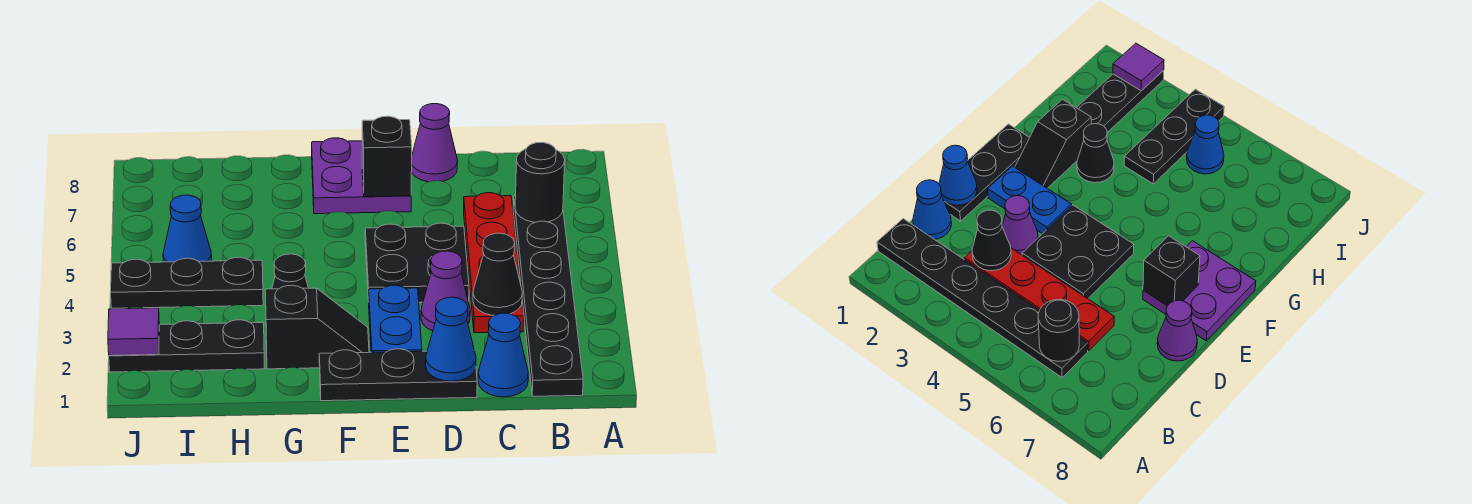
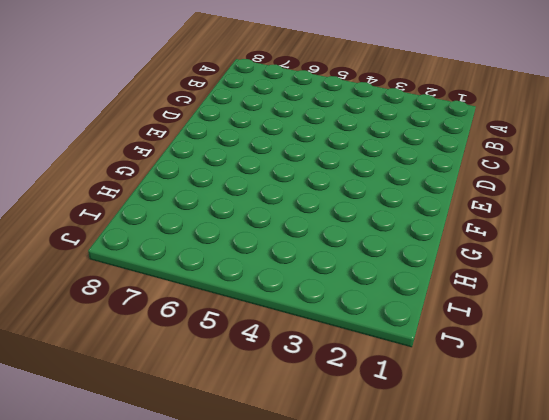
none -> black 1x6 plate [513,196,583,396]
none -> blue 1x1 cone [478,313,528,397]
none -> red 1x4 plate [464,193,524,333]

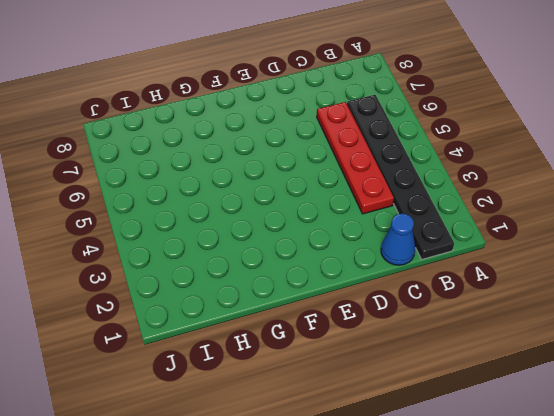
none -> black 1x3 plate [319,349,477,401]
none -> purple 1x1 cone [421,251,470,331]
none -> black 2x2 plate [365,223,469,302]

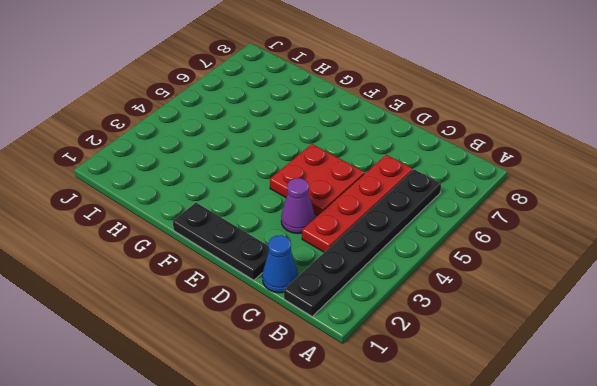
red 2x2 plate [270,144,365,216] -> black 2x2 plate [365,223,469,302]
none -> purple 1x1 cone [411,104,458,182]
none -> blue 1x2 plate [369,285,422,352]
none -> purple 2x2 plate [312,138,411,214]

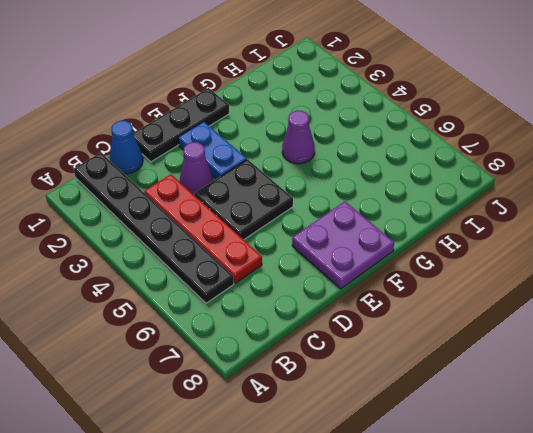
purple 1x1 cone [282,111,315,164] -> purple 1x1 cone moved to [411,104,458,182]
none -> black 1x2 slope [266,285,369,369]
none -> black 1x1 cone [272,254,308,289]
none -> black 1x3 plate [109,320,265,372]

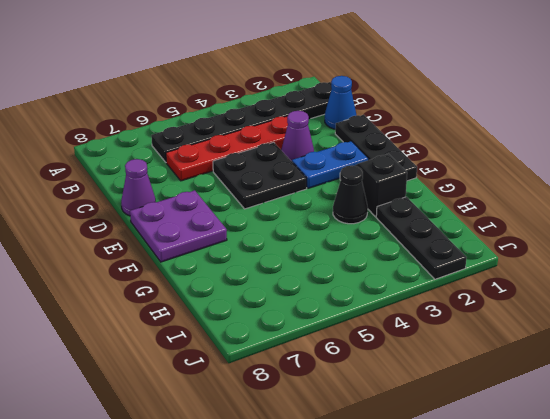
none -> black 1x3 plate [111,257,263,308]
none -> blue 1x1 cone [163,195,212,262]
none -> black 1x1 round brick [515,143,565,222]

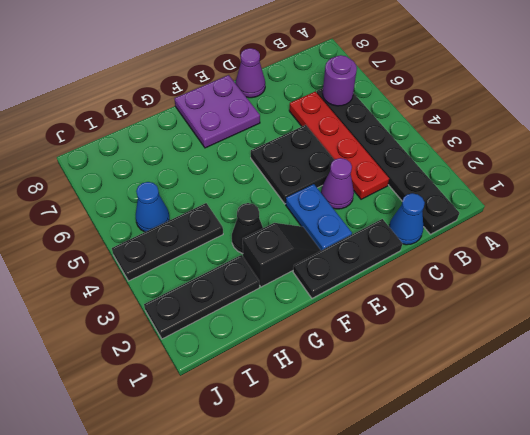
purple 1x1 round brick [323,55,357,106] -> black 1x1 round brick [515,143,565,222]
none -> black 1x1 cone [473,233,522,315]
none -> blue 1x1 cone [426,297,476,381]
none -> black 1x1 brick [362,116,412,197]

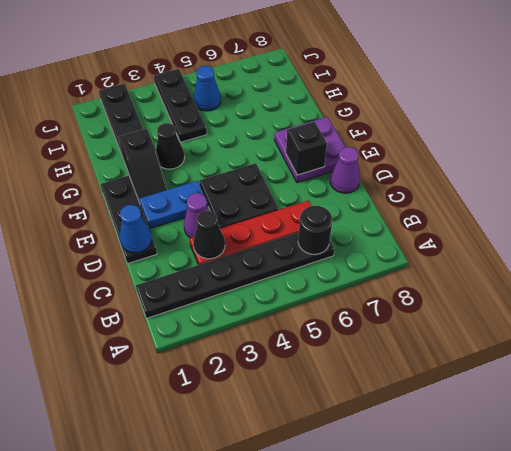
none -> blue 1x1 cone [478,313,528,397]
none -> purple 1x1 tile [108,308,159,356]

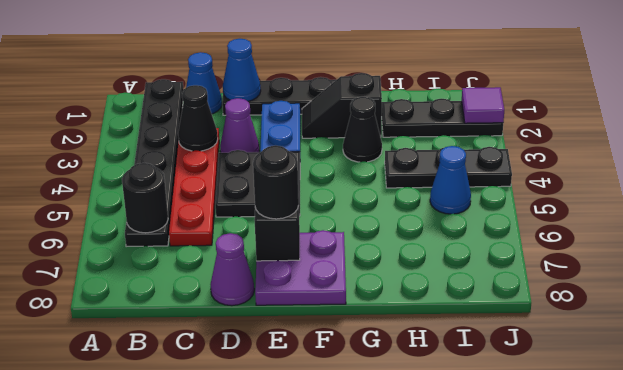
black 1x1 round brick [253,145,299,219] -> none

